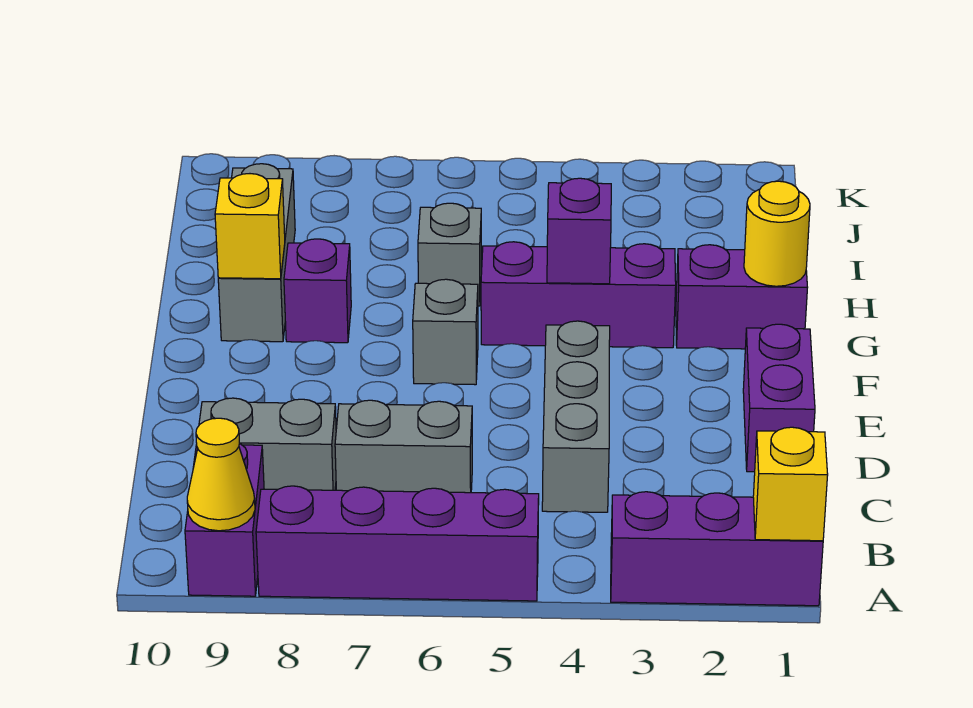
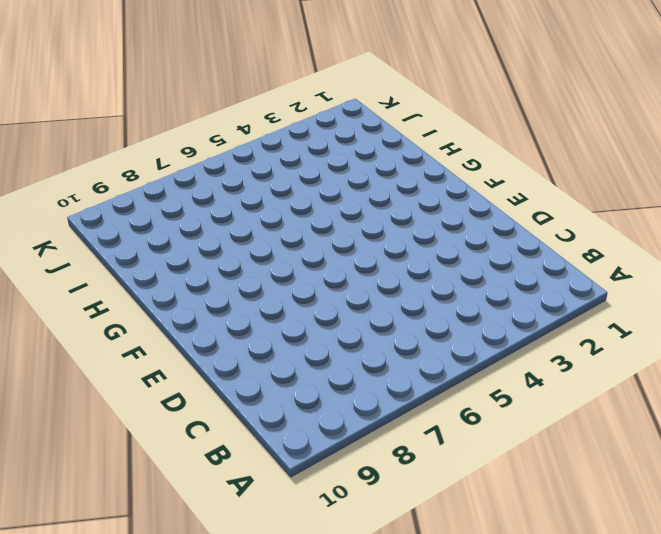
none -> purple 1x3 brick [611,492,823,606]
none -> purple 1x4 brick [256,486,539,601]
none -> purple 1x2 brick [185,444,264,596]

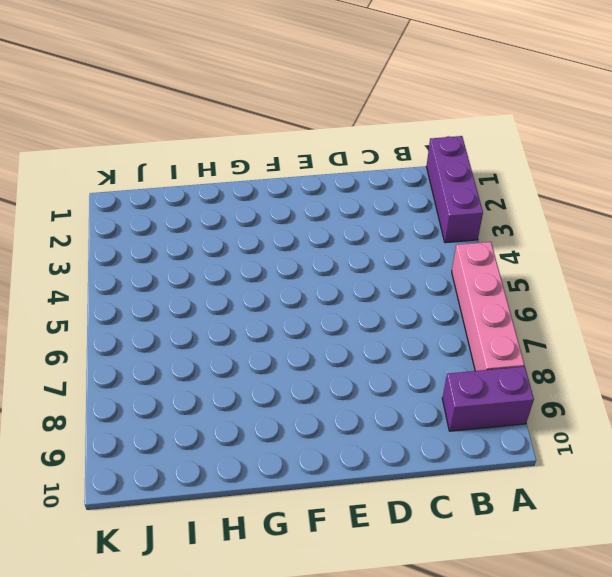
pink 1x4 brick [452,242,524,371] -> purple 1x4 brick [256,486,539,601]
none -> grey 1x3 brick [542,321,610,512]
none -> grey 1x2 brick [335,400,472,493]
none -> grey 1x2 brick [199,398,336,490]

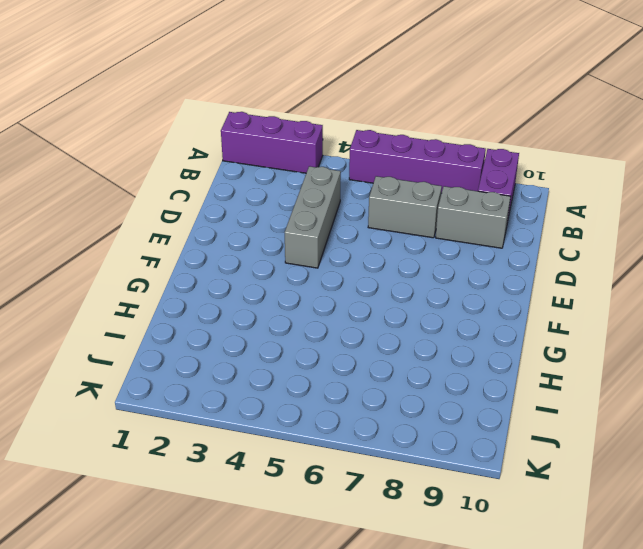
none -> purple 1x2 brick [743,324,815,472]
none -> grey 1x1 brick [413,279,478,385]
none -> purple 1x2 brick [676,245,808,349]

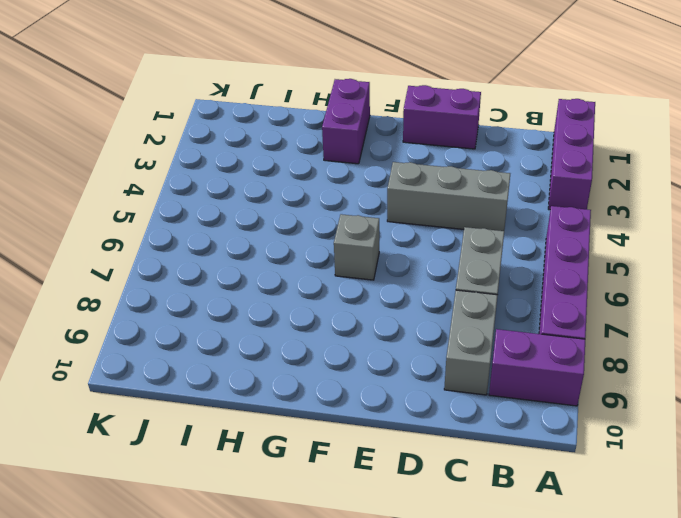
none -> purple 1x3 brick [481,242,676,348]
none -> purple 1x1 brick [284,239,351,343]
none -> grey 1x3 brick [218,164,295,342]

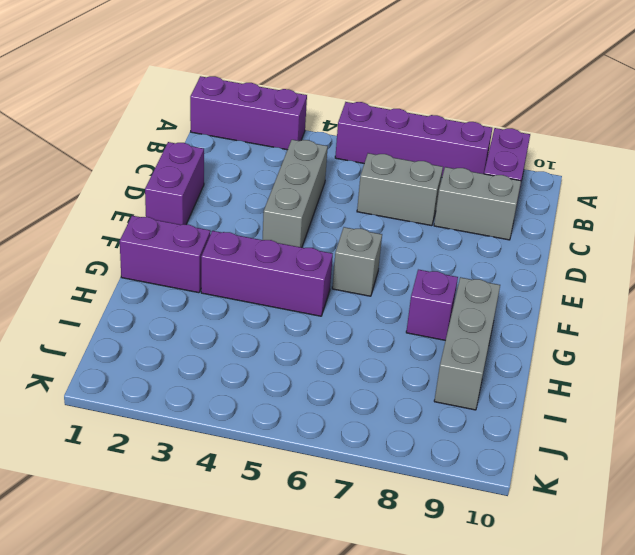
none -> grey 1x1 brick [418,203,481,306]
none -> yellow 1x1 brick [753,427,828,541]
none -> yellow 1x1 cone [187,418,255,531]

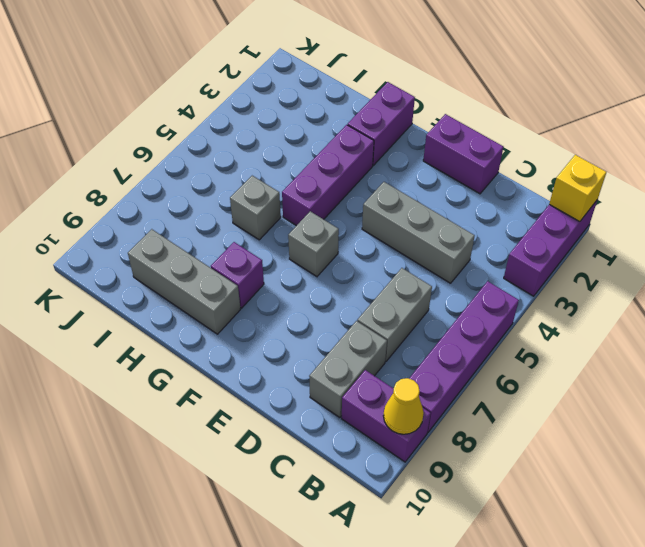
none -> yellow 1x1 round brick [744,181,810,286]
none -> purple 1x1 brick [547,178,611,284]
none -> yellow 1x1 brick [215,174,285,279]

